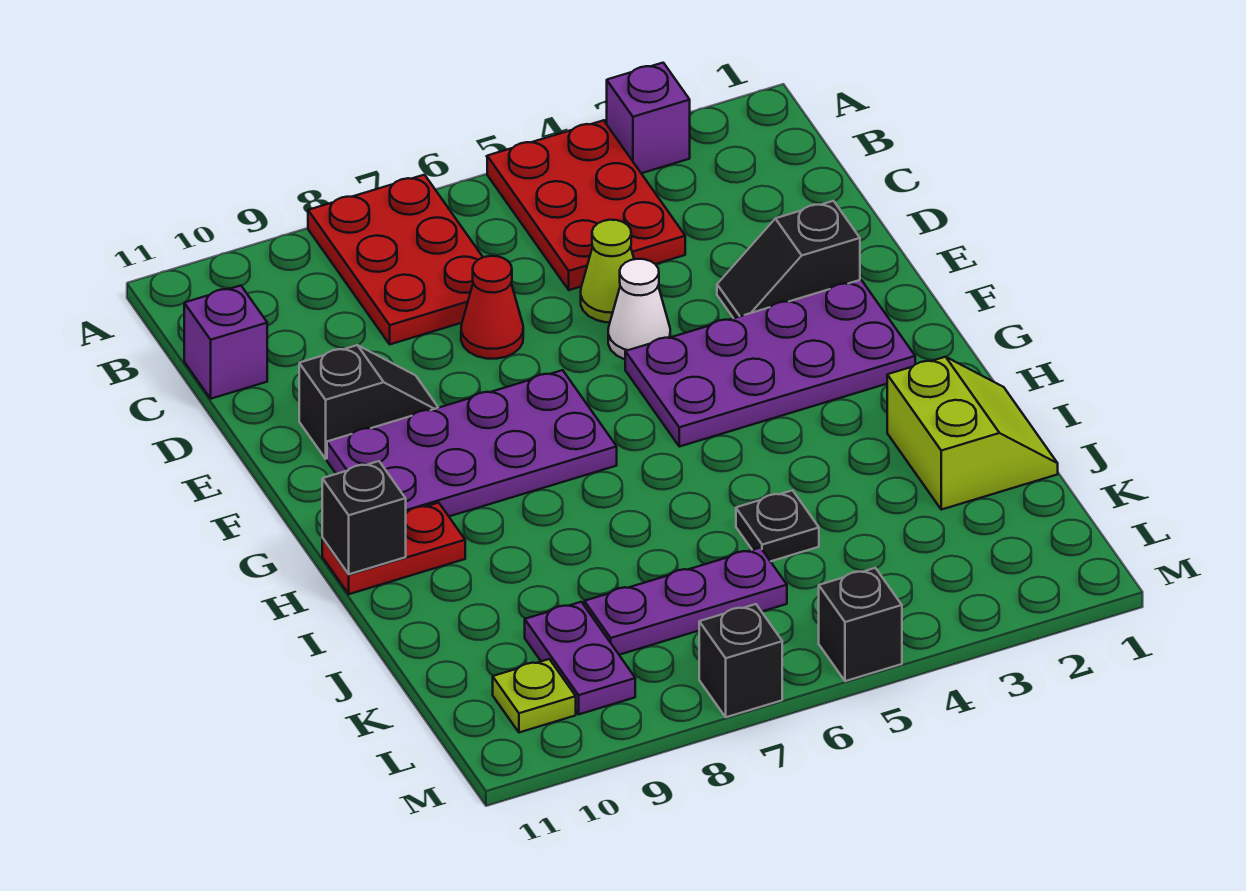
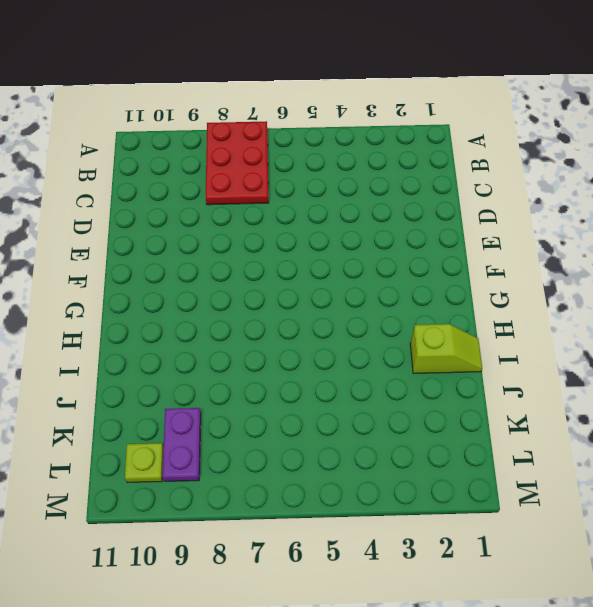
lime 1x2 slope [410,324,482,374] -> lime 2x2 slope [887,357,1058,510]
none -> purple 1x1 brick [607,63,690,173]
none -> red 2x3 plate [487,120,685,290]
none -> purple 1x1 brick [184,286,267,399]

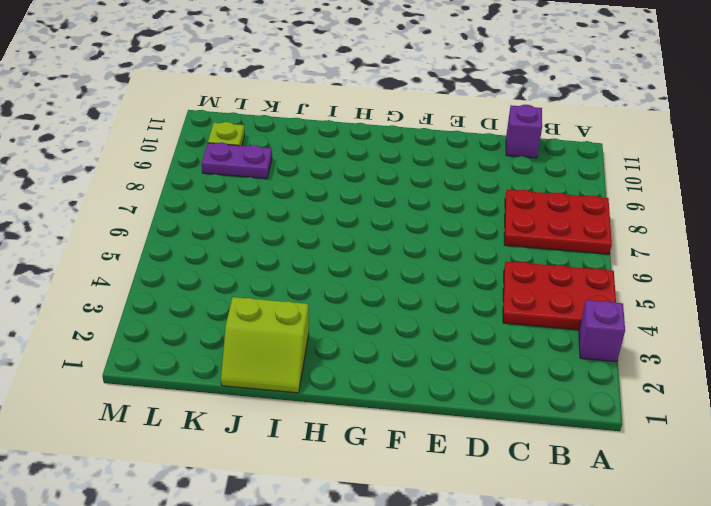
none -> lime 1x1 cone [581,220,634,322]
none -> red 1x1 cone [461,256,523,359]
none -> black 1x2 slope [717,201,860,318]

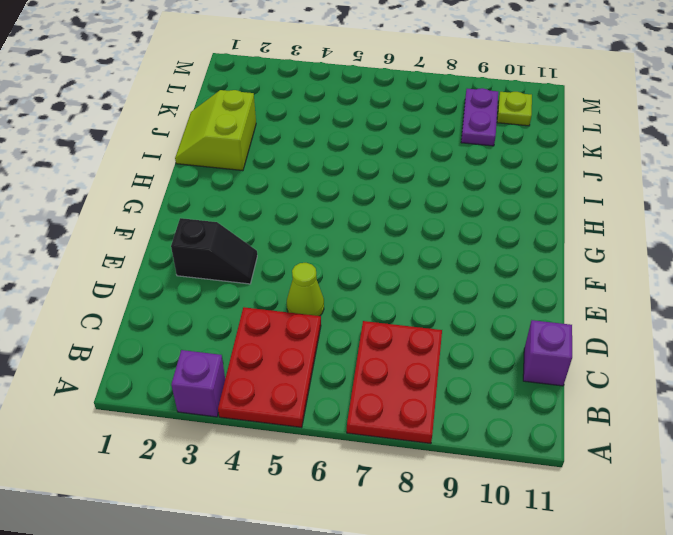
none -> red 1x1 cone [461,256,523,359]
none -> white 1x1 cone [608,259,670,359]
none -> black 1x2 slope [299,345,438,459]

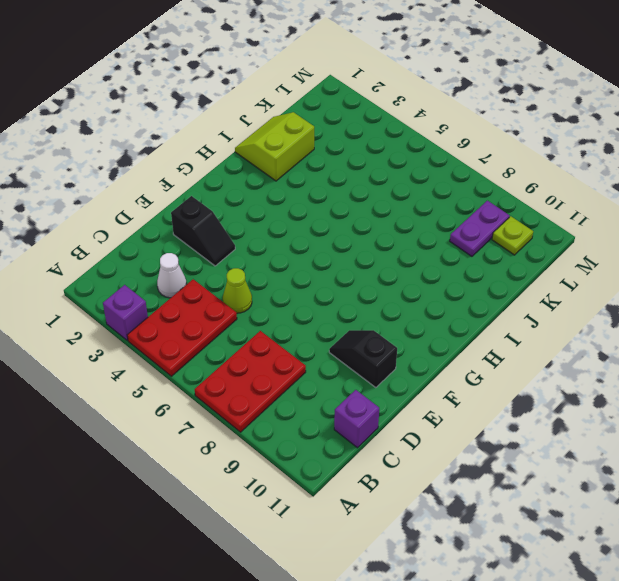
white 1x1 cone [157,253,187,298] -> white 1x1 cone moved to [608,259,670,359]
none -> red 1x1 cone [461,256,523,359]
none -> purple 2x4 plate [625,280,915,447]
none -> purple 2x4 plate [327,370,617,516]

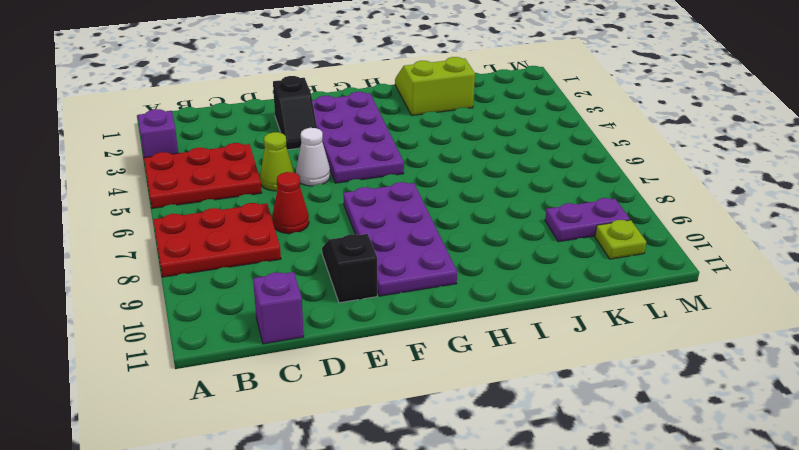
none -> red 1x2 plate [322,503,465,594]
none -> black 1x1 plate [736,490,819,561]
none -> purple 1x3 plate [584,548,787,655]

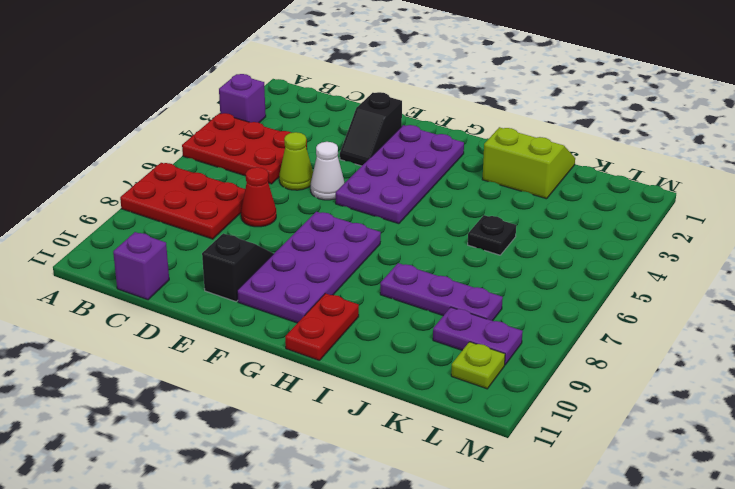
purple 1x3 plate [380,263,503,321] -> purple 1x3 plate turned to [584,548,787,655]
none -> black 1x1 brick [819,568,902,681]
none -> black 1x1 brick [699,604,782,717]
none -> black 1x1 brick [322,461,406,574]

